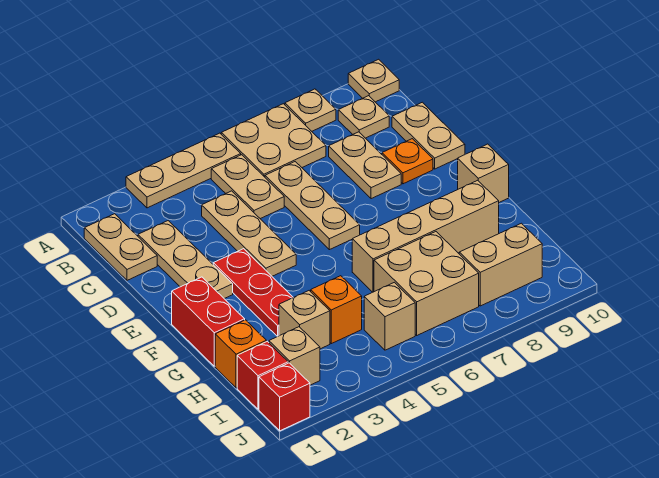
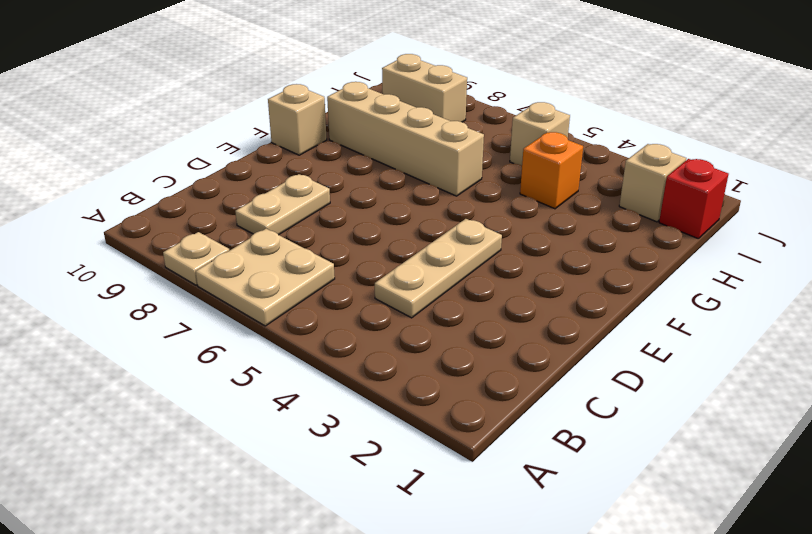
none -> tan 1x3 plate [126,133,241,208]
none -> tan 1x1 plate [348,59,399,102]
none -> tan 1x2 plate [84,214,157,280]

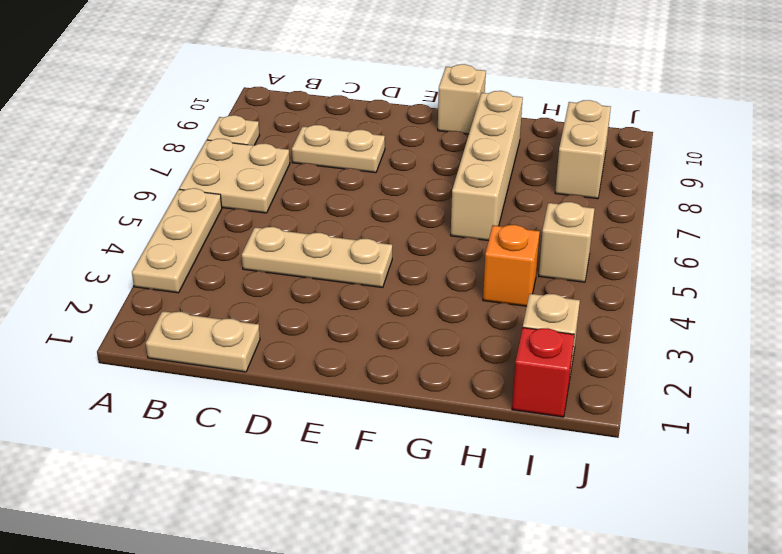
none -> tan 1x1 plate [348,59,399,102]
none -> tan 1x2 plate [211,155,284,219]
none -> tan 1x1 plate [338,96,389,138]

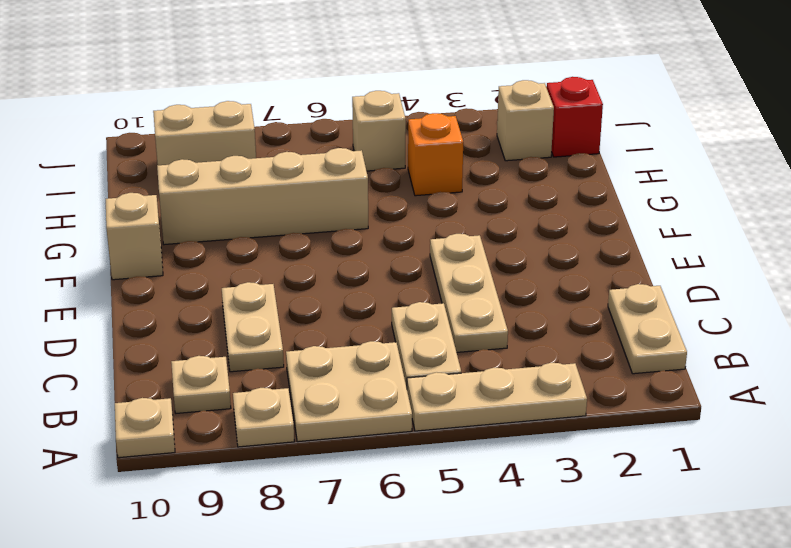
none -> tan 1x3 plate [138,221,233,299]
none -> tan 1x3 plate [265,162,360,250]
none -> tan 1x2 plate [392,102,465,169]

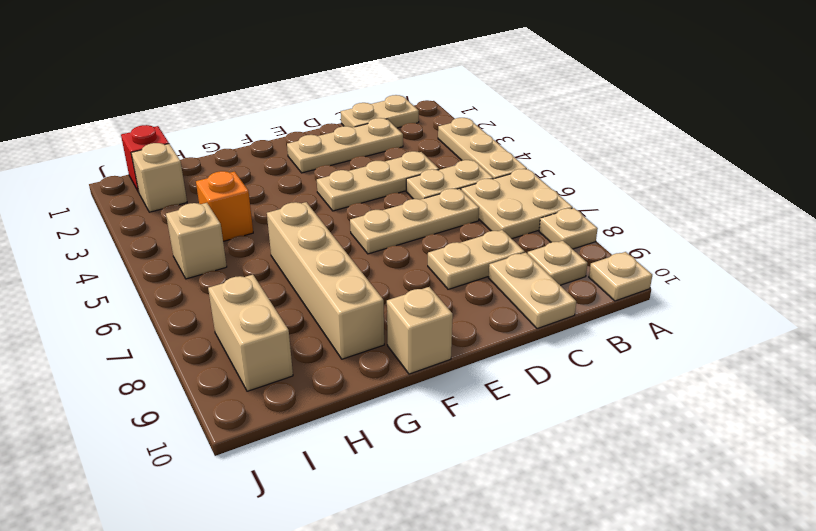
tan 1x2 plate [488,253,576,329] -> tan 1x2 plate turned to [392,102,465,169]
none -> orange 1x1 plate [382,139,433,184]
none -> red 1x3 plate [213,249,293,336]
none -> red 1x2 brick [172,277,245,366]

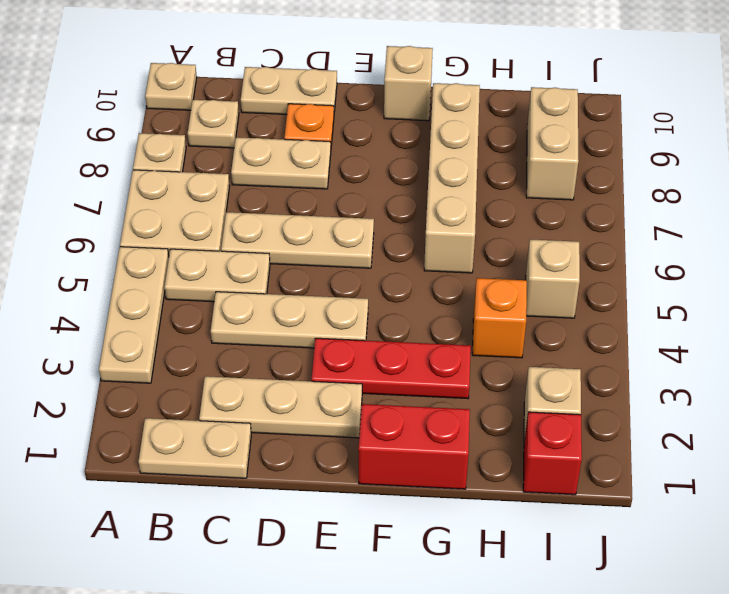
none -> orange 1x1 brick [215,320,266,388]
none -> tan 1x1 brick [279,291,330,349]
none -> tan 2x2 brick [374,232,479,335]

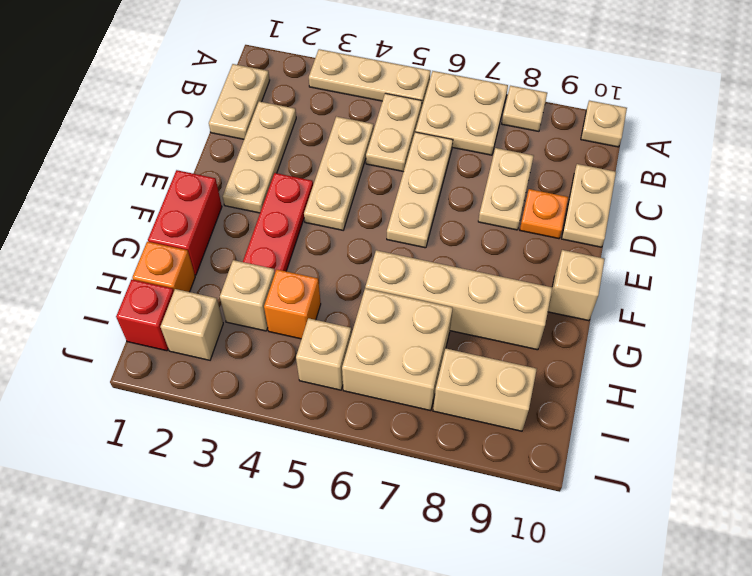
none -> tan 1x1 plate [338,96,389,138]
none -> red 1x1 brick [259,363,310,431]

